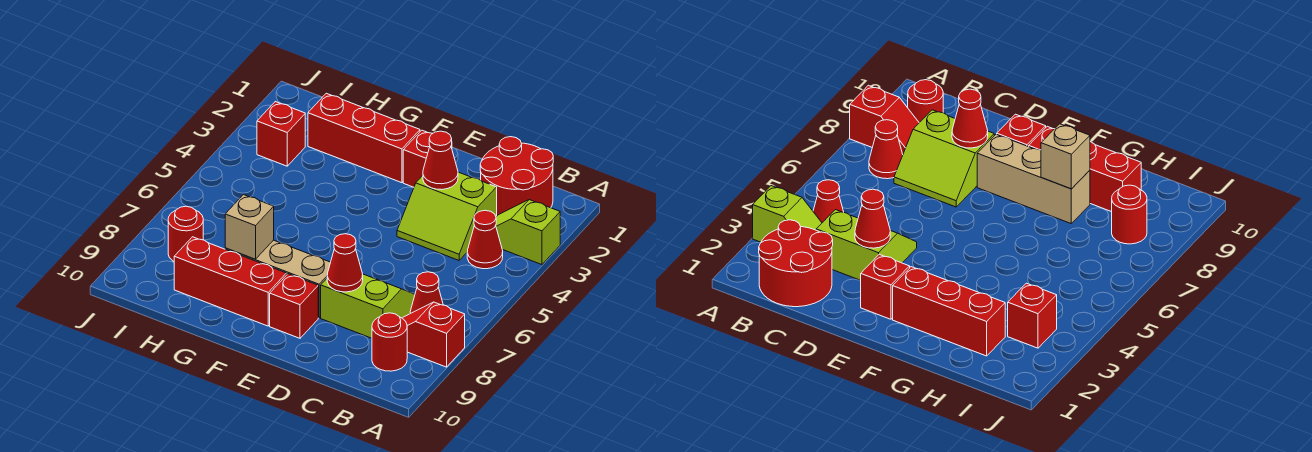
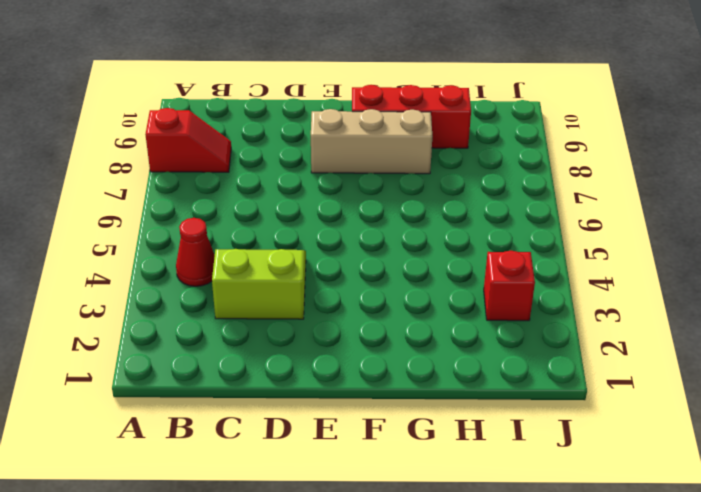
none -> lime 1x2 slope [496,200,560,265]
none -> red 2x2 round brick [480,137,553,216]
none -> red 1x1 cone [410,272,443,313]

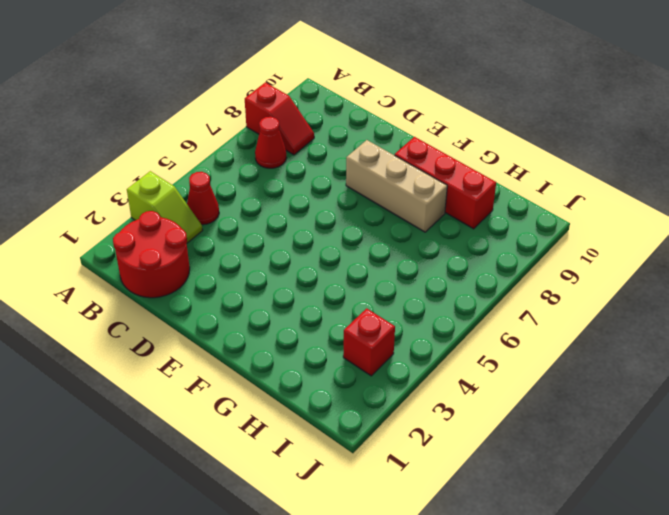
none -> red 1x1 round brick [372,313,407,371]
none -> lime 2x2 slope [397,172,497,260]
none -> lime 2x2 slope [321,274,415,338]

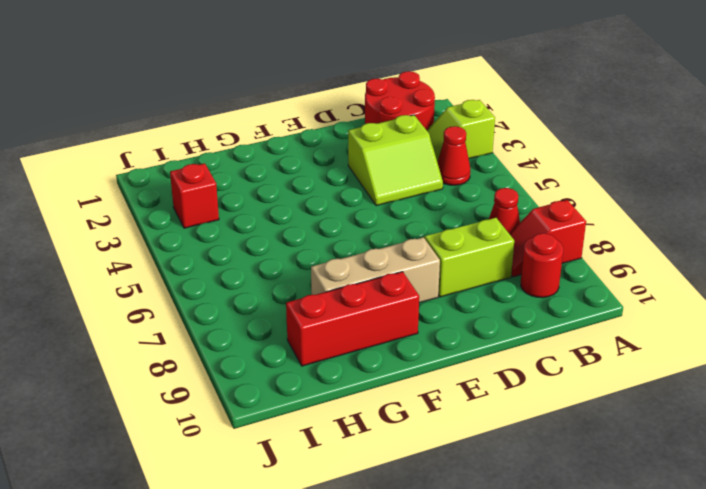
none -> red 1x1 brick [403,130,452,187]
none -> red 1x1 brick [270,274,318,338]
none -> red 1x3 brick [308,93,420,183]

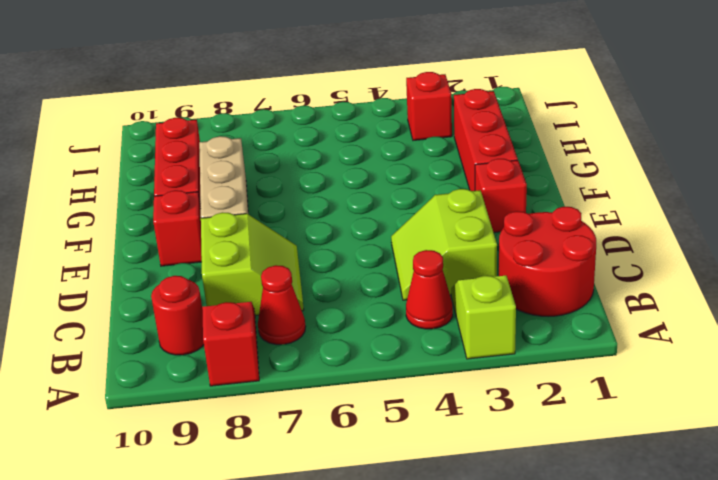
none -> red 1x1 round brick [168,206,203,261]
none -> red 1x1 cone [423,131,458,190]
none -> red 1x1 cone [327,234,363,292]

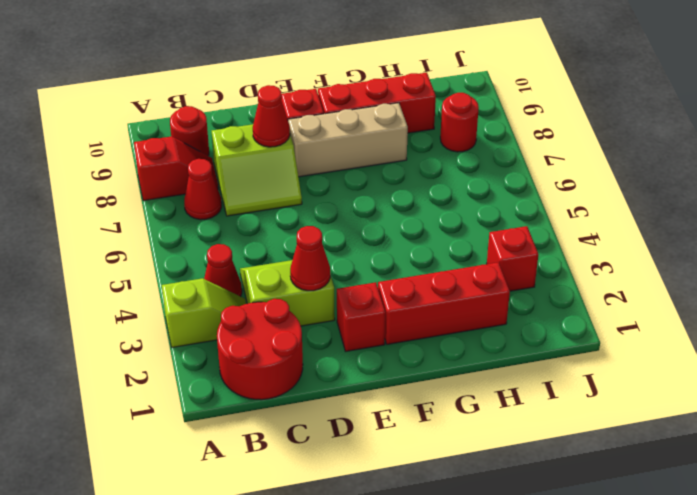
none -> tan 1x1 brick [225,195,274,259]

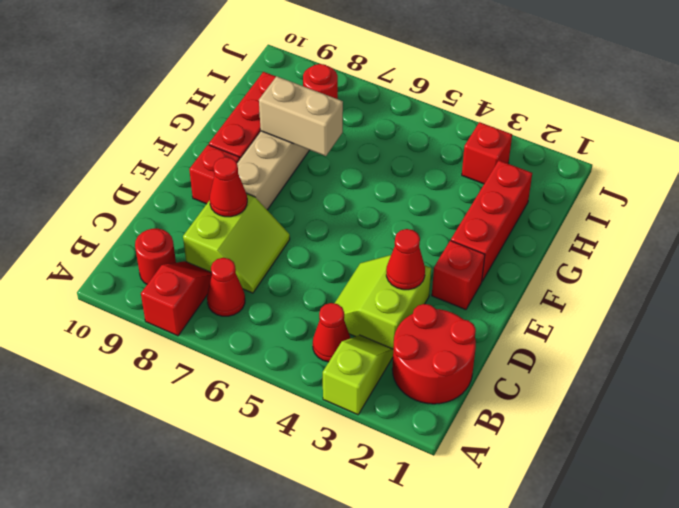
tan 1x2 brick [259,76,343,156] -> tan 1x1 brick [225,195,274,259]

